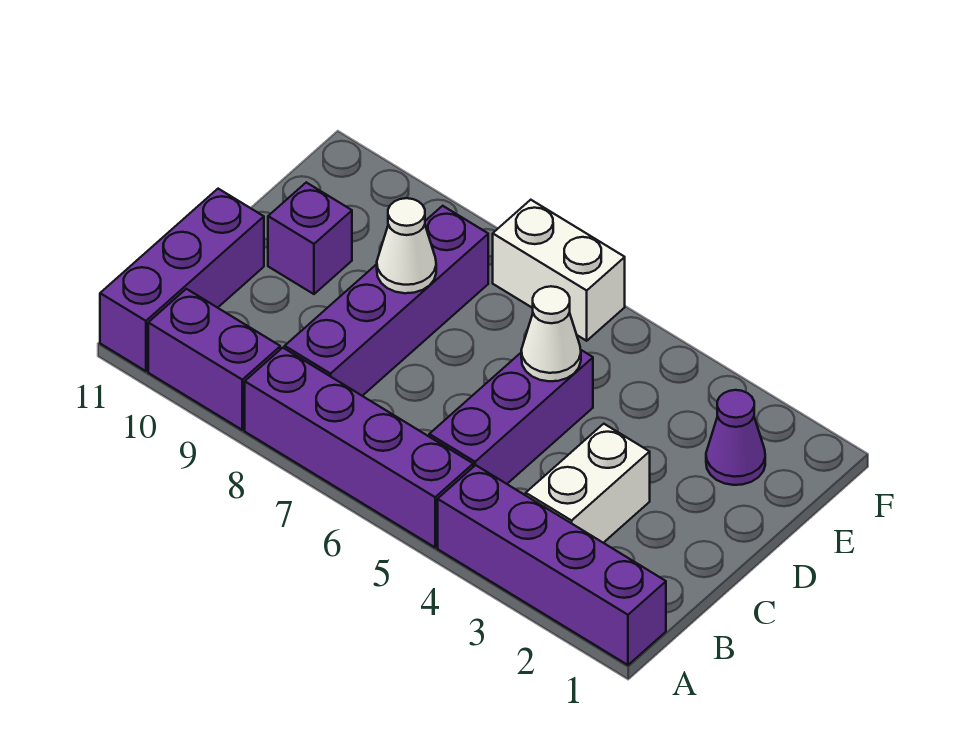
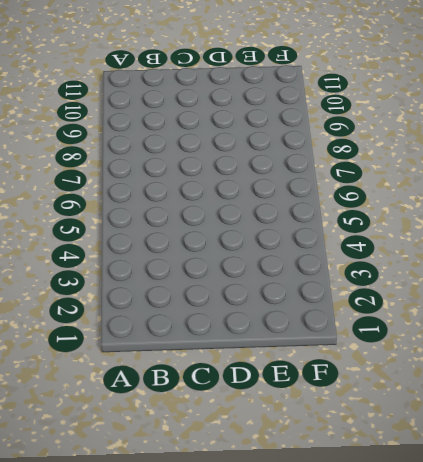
none -> purple 1x4 brick [438,465,666,665]
none -> purple 1x4 brick [245,348,473,547]
none -> purple 1x2 brick [148,289,280,430]

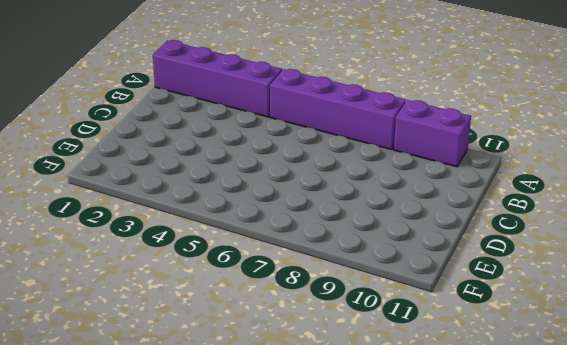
none -> purple 1x3 brick [100,189,264,371]
none -> white 1x2 brick [526,424,650,543]
none -> purple 1x3 brick [429,350,593,484]

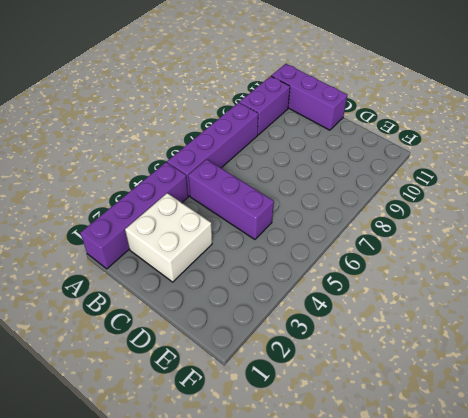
white 2x2 brick [125,193,212,282] -> white 1x2 brick [526,424,650,543]
none -> purple 1x4 brick [285,206,488,396]
none -> purple 1x1 brick [268,182,352,294]
none -> purple 1x1 cone [706,390,765,485]

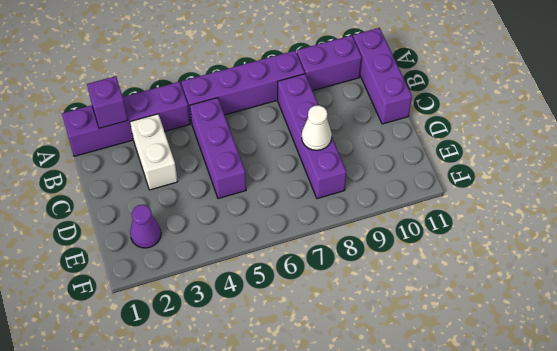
purple 1x1 brick [87,76,128,128] -> purple 1x1 brick moved to [268,182,352,294]
none -> white 1x2 brick [493,200,625,341]
none -> white 1x1 cone [521,286,581,381]

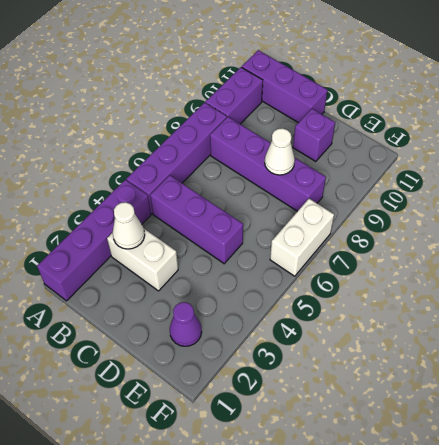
white 1x1 cone [113,202,145,249] -> white 1x1 cone moved to [521,286,581,381]

